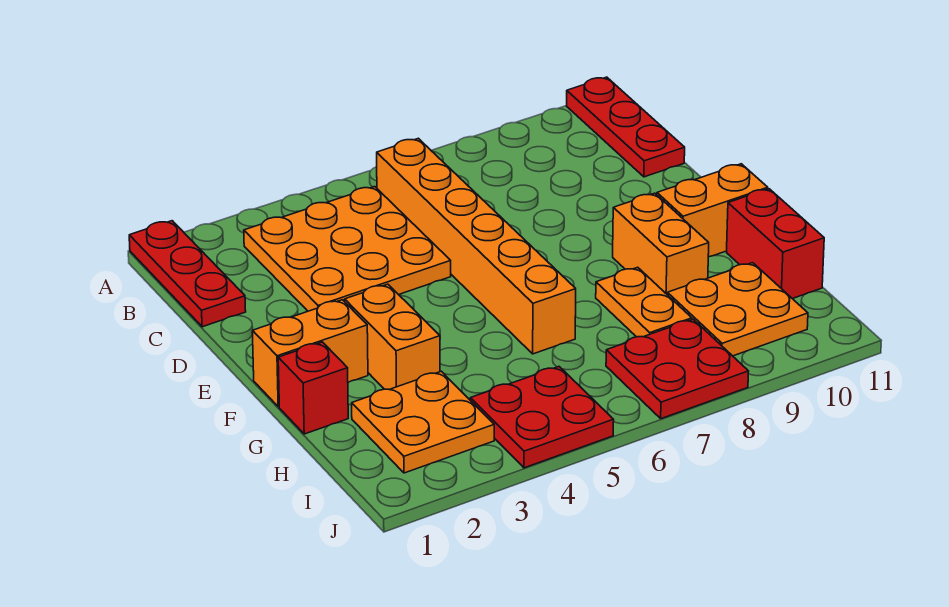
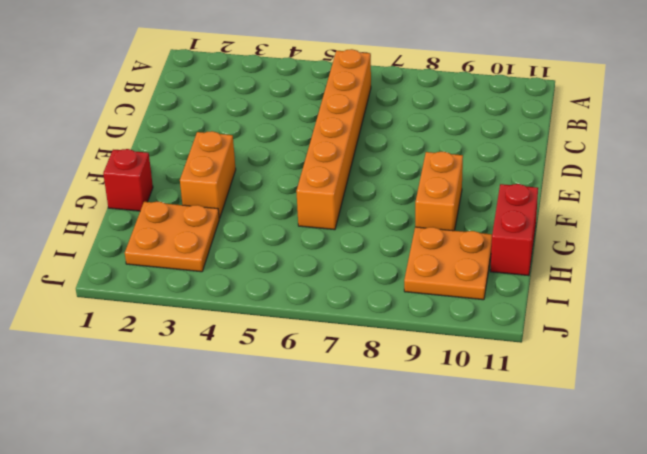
none -> red 1x3 plate [129,221,246,327]
none -> red 1x3 plate [567,77,685,177]
none -> orange 3x3 plate [244,187,451,311]

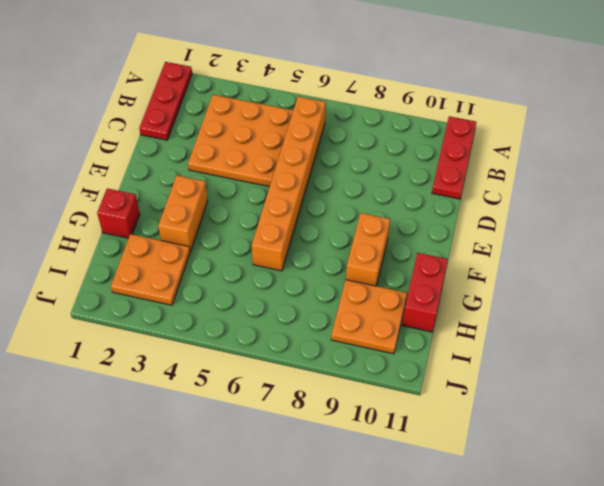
none -> orange 1x2 brick [252,300,368,407]
none -> orange 1x2 brick [657,164,768,257]
none -> orange 1x2 plate [596,267,692,337]

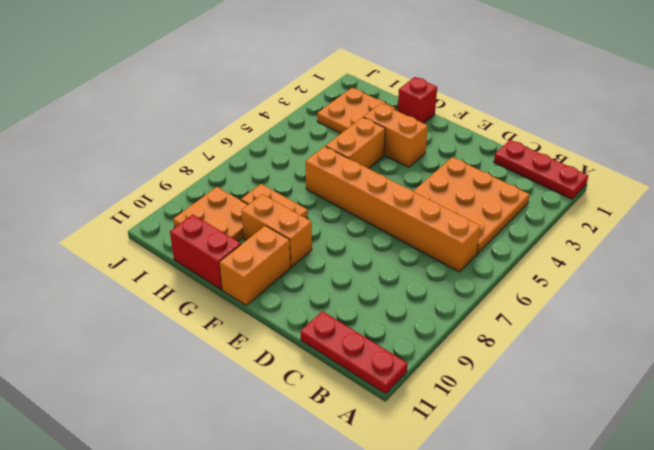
orange 1x2 brick [326,117,385,169] -> orange 1x2 brick moved to [252,300,368,407]
none -> red 2x2 plate [470,367,614,468]
none -> red 2x2 plate [606,319,749,419]

